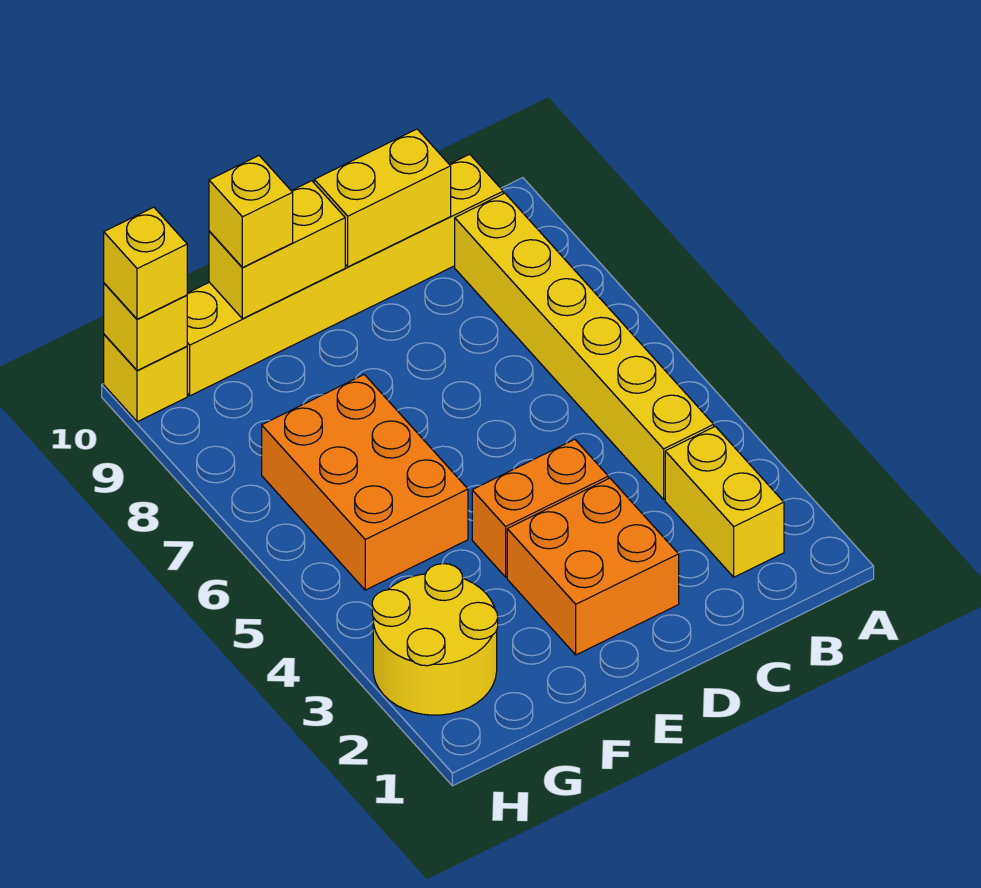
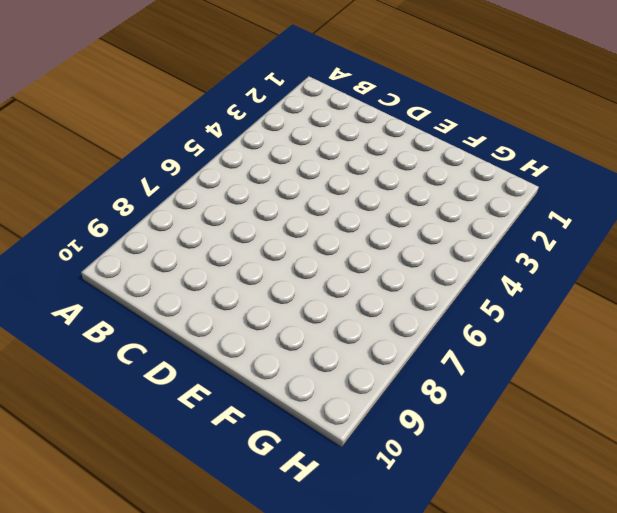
none -> yellow 1x2 brick [665,426,784,577]
none -> yellow 1x6 brick [455,193,714,499]
none -> yellow 1x6 brick [187,154,503,396]

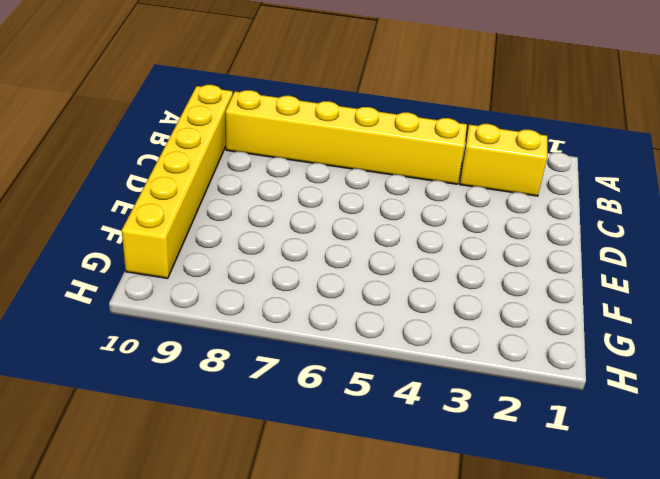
none -> orange 2x2 brick [507,478,679,655]
none -> orange 1x2 brick [472,439,608,577]
none -> orange 2x3 brick [262,374,468,590]

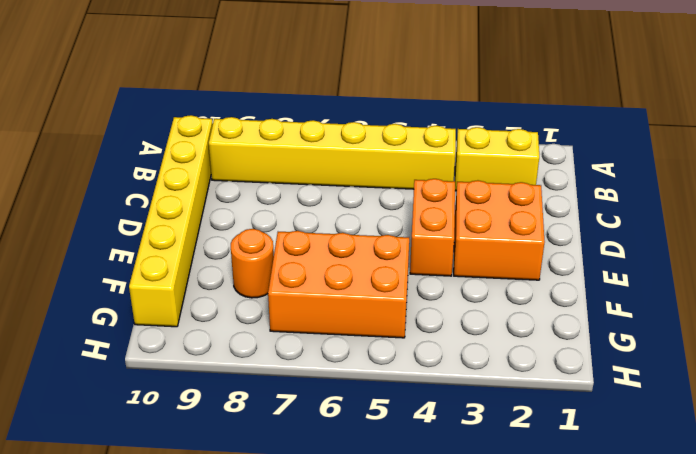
orange 1x1 round brick [231,229,274,298] -> none
none -> yellow 2x2 round brick [372,564,498,715]
none -> yellow 1x1 brick [104,334,187,422]
none -> yellow 1x2 brick [314,129,451,267]

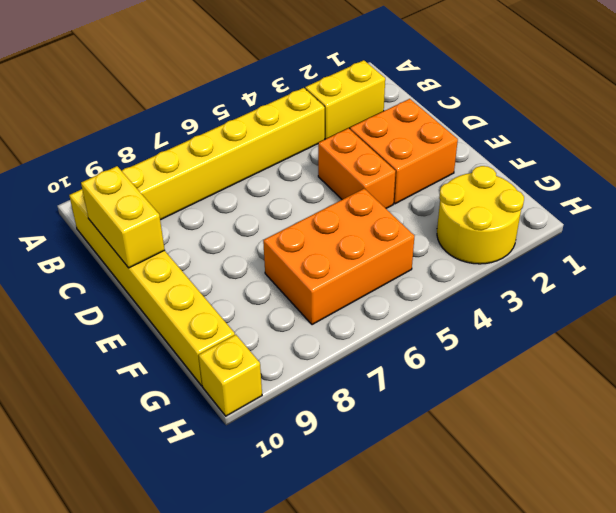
none -> yellow 1x2 brick [209,181,345,319]
none -> yellow 1x1 brick [104,283,187,371]
none -> yellow 1x1 brick [209,156,293,268]

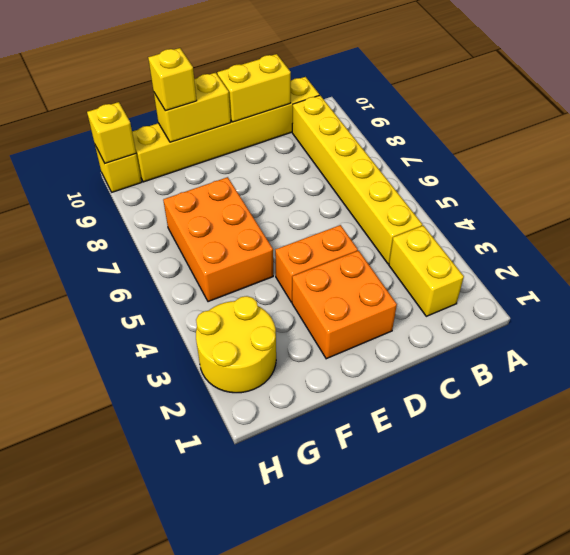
none -> yellow 1x1 brick [104,207,187,319]

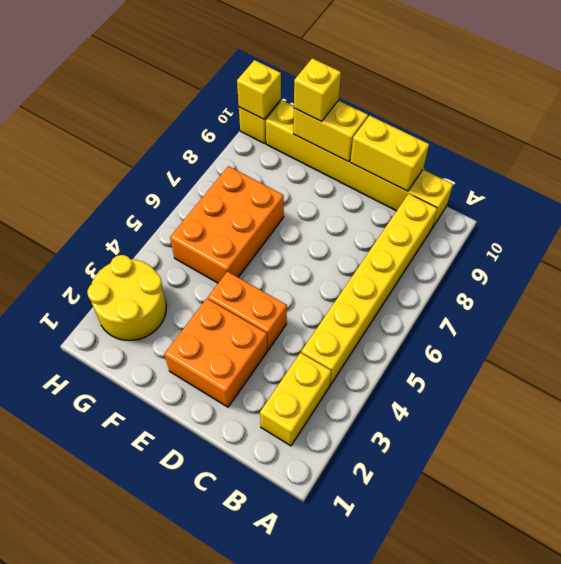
none -> yellow 1x1 brick [104,207,187,319]

